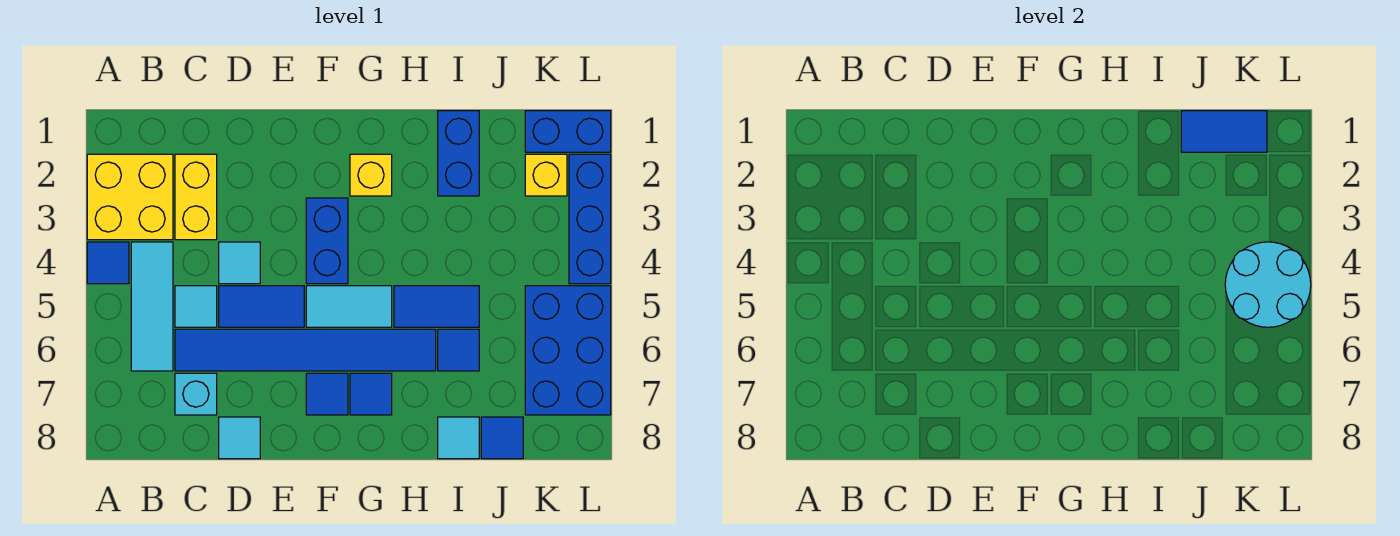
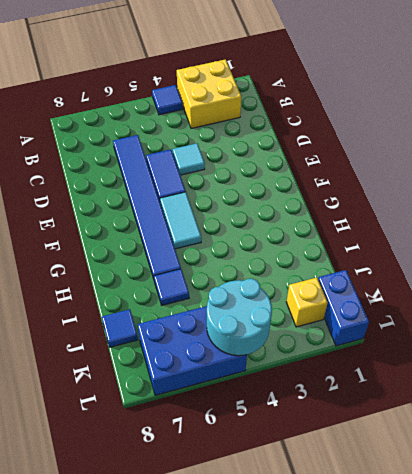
none -> cyan 1x3 tile [131,242,173,371]
none -> yellow 1x2 brick [175,154,217,240]
none -> cyan 1x1 tile [175,286,217,327]

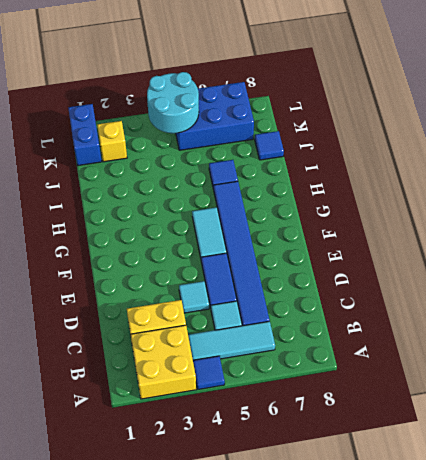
none -> cyan 1x1 brick [175,373,217,415]
none -> cyan 1x1 tile [219,417,260,459]
none -> blue 1x2 brick [306,198,348,284]

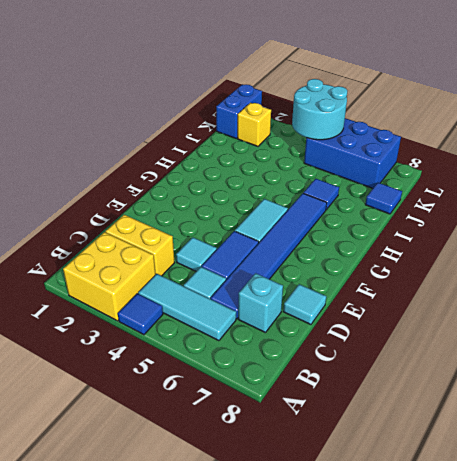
none -> blue 1x2 brick [306,198,348,284]
none -> blue 1x1 tile [306,373,348,415]
none -> yellow 1x1 brick [350,154,392,196]

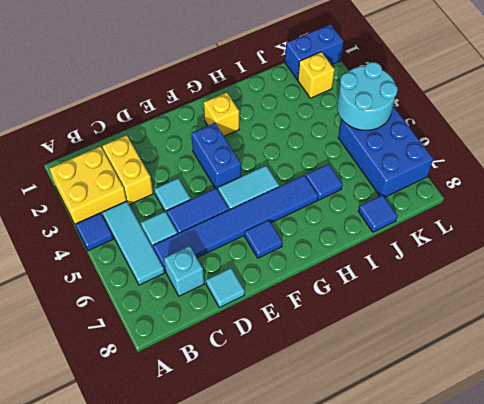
none -> blue 1x1 tile [350,373,392,415]
none -> blue 1x2 tile [394,286,479,327]
none -> blue 1x2 brick [438,111,479,196]

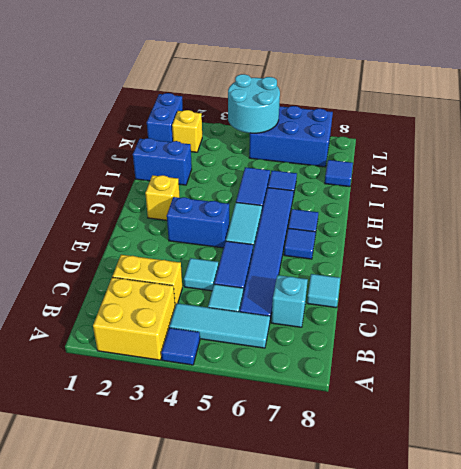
none -> cyan 1x1 tile [438,417,479,459]
none -> blue 1x3 brick [569,154,611,284]
none -> blue 1x2 tile [1181,111,1267,152]

